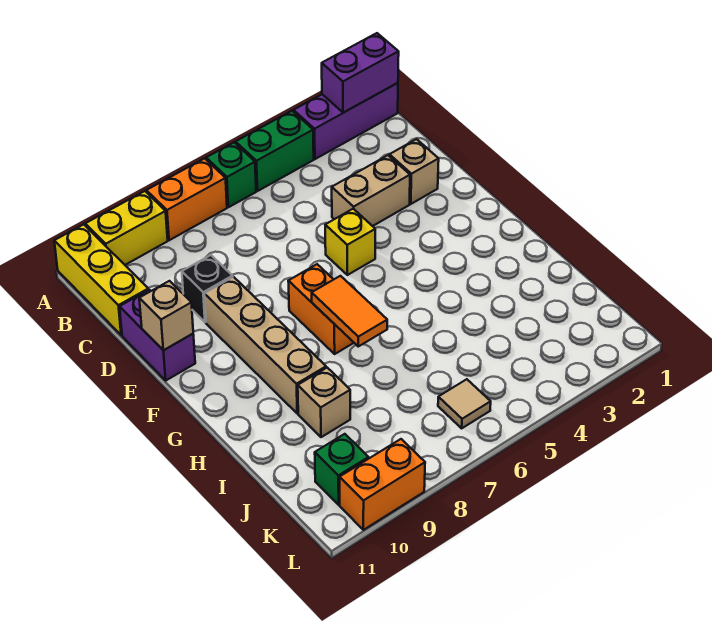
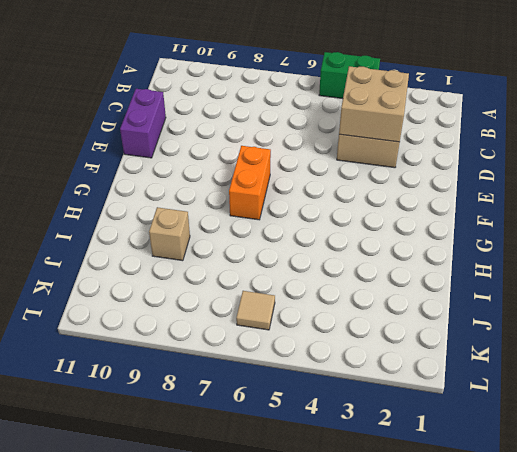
tan 2x2 brick [339,66,409,142] -> none
none -> purple 1x3 brick [294,83,398,159]
none -> green 1x1 brick [206,143,256,207]
none -> orange 1x2 brick [146,158,227,240]

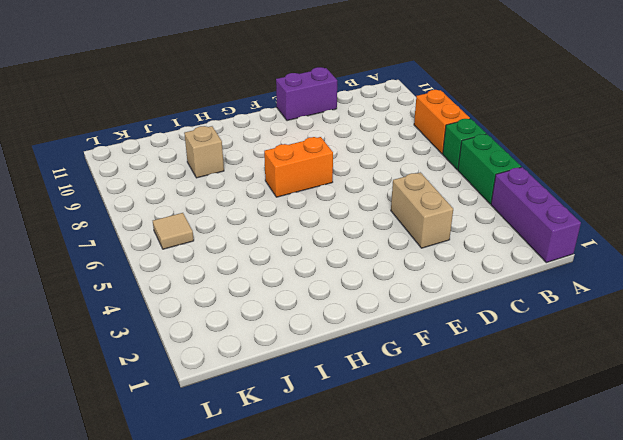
none -> yellow 1x2 brick [85,191,168,265]
none -> yellow 1x3 brick [54,224,148,335]
none -> tan 1x1 brick [389,139,439,204]

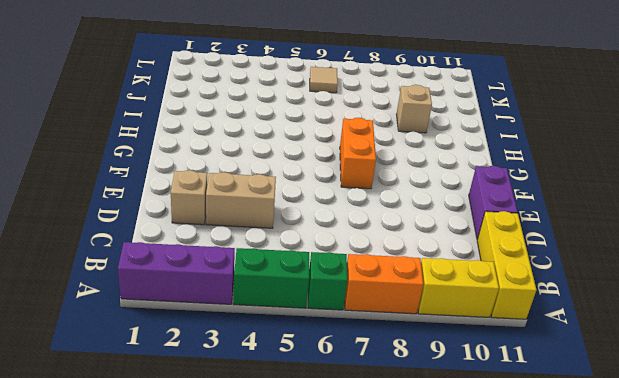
none -> black 1x1 brick [182,255,233,322]
none -> yellow 1x1 brick [325,209,375,275]
none -> tan 1x4 brick [204,277,326,413]

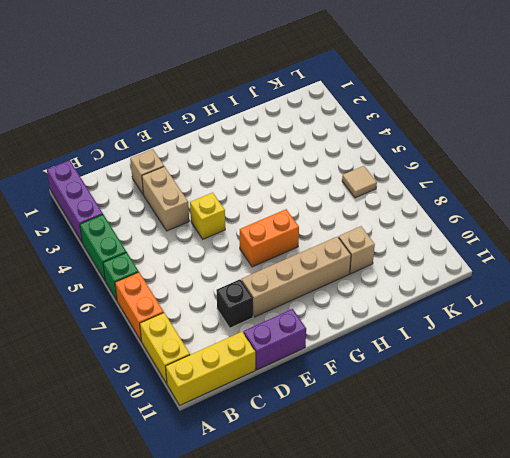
none -> green 1x1 brick [315,434,369,505]
none -> orange 1x2 brick [340,439,425,530]
none -> purple 1x2 brick [322,33,399,113]

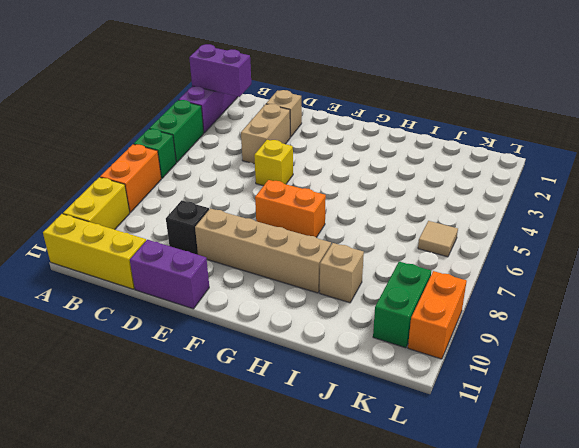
purple 1x2 brick [189,44,251,97] -> purple 1x2 brick turned to [322,33,399,113]
green 1x2 brick [373,262,431,348] -> green 1x1 brick [315,434,369,505]
none -> tan 1x1 brick [139,281,193,350]
none -> orange 1x2 tile [312,276,387,346]

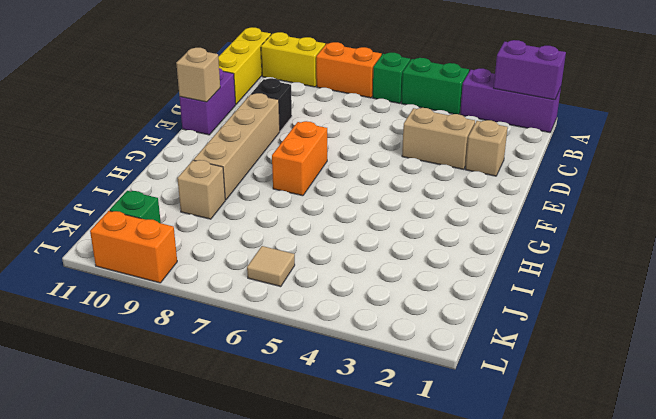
none -> yellow 1x1 brick [325,209,375,275]
none -> orange 1x2 tile [312,276,387,346]

